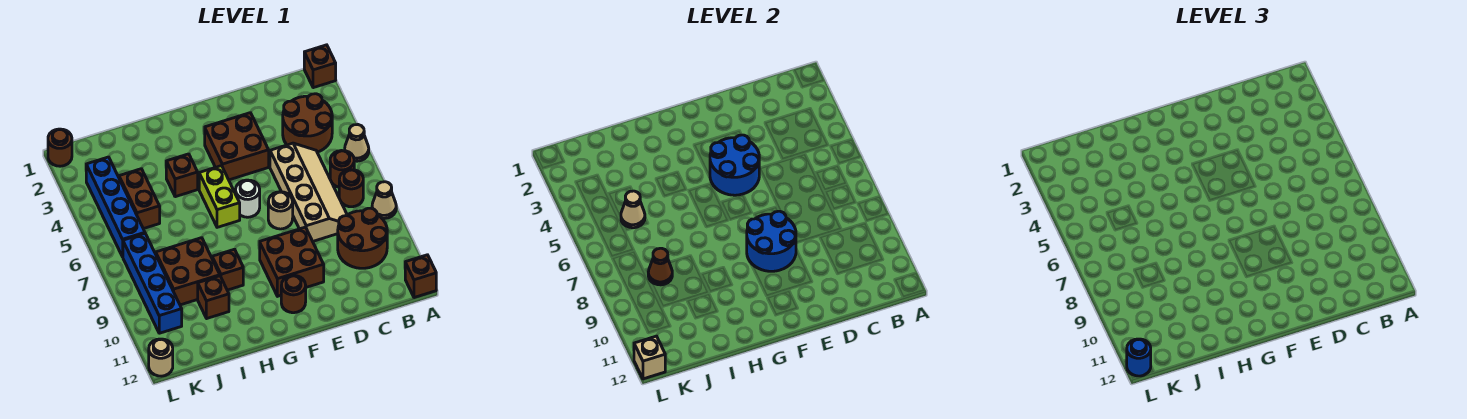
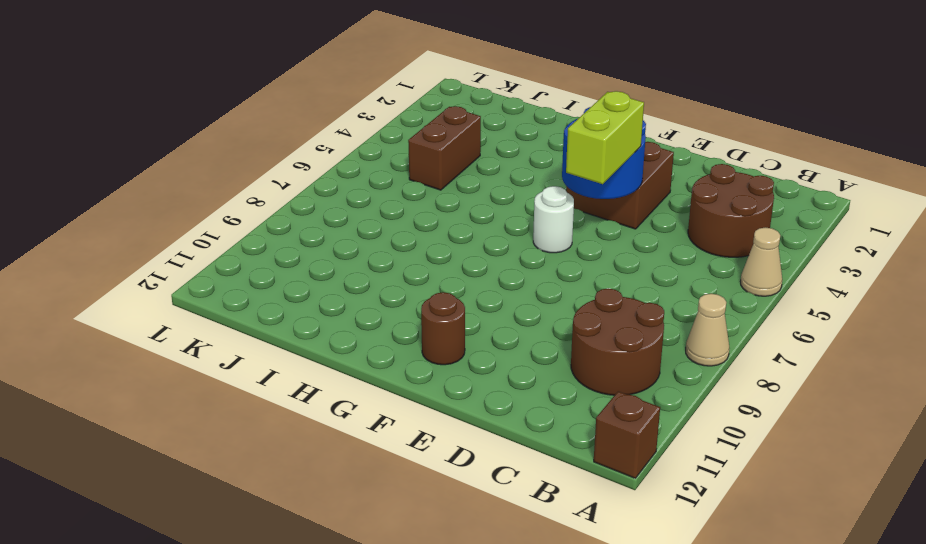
lime 1x2 brick [566,91,644,184] -> lime 1x2 brick moved to [199,166,240,227]
none -> brown 1x1 brick [304,45,336,88]
none -> brown 1x1 round brick [330,151,354,187]
none -> brown 1x1 round brick [339,170,363,207]
none -> tan 2x4 slope [270,143,347,241]

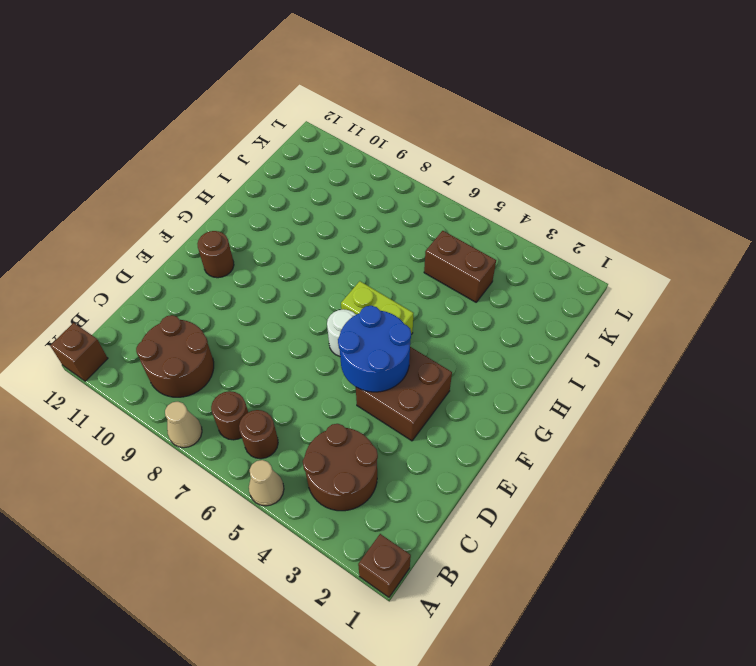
none -> tan 2x4 slope [270,143,347,241]
none -> tan 1x1 round brick [268,192,293,229]
none -> brown 2x2 brick [260,227,324,296]
none -> brown 1x1 brick [166,154,198,197]

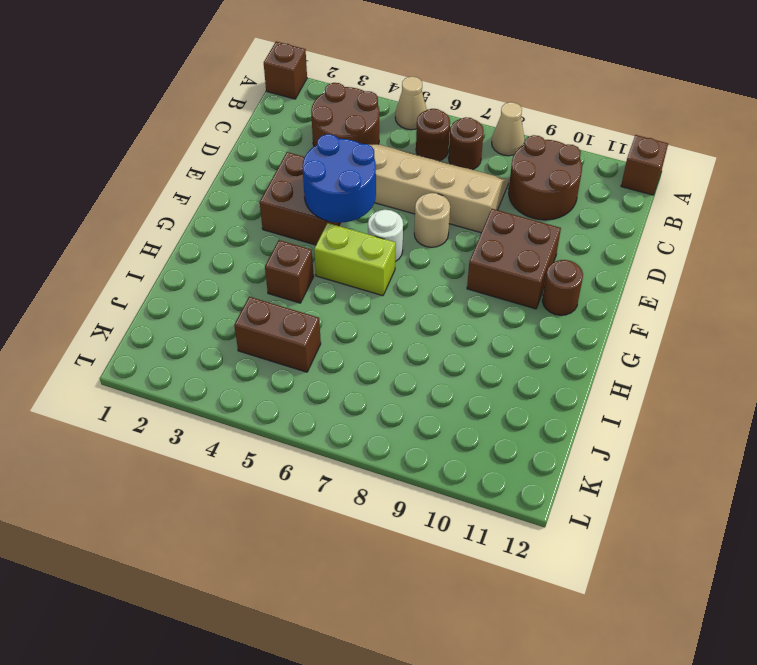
none -> brown 1x1 brick [212,249,243,290]
none -> brown 2x2 brick [156,238,220,305]
none -> brown 1x1 brick [198,276,229,318]
none -> blue 1x4 brick [86,157,145,257]

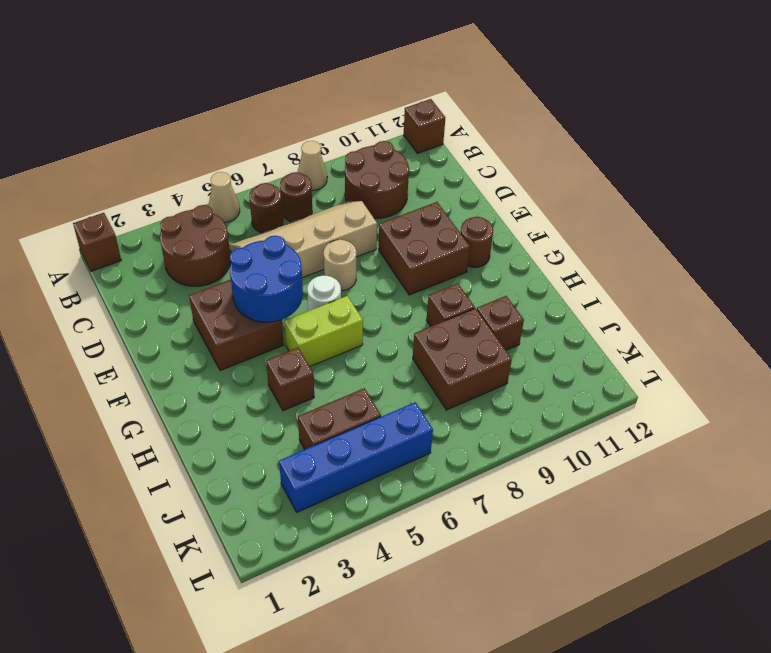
none -> blue 1x4 brick [123,233,182,333]
none -> brown 1x1 round brick [48,129,72,166]
none -> tan 1x1 round brick [149,339,173,376]
none -> blue 2x2 round brick [747,211,796,271]

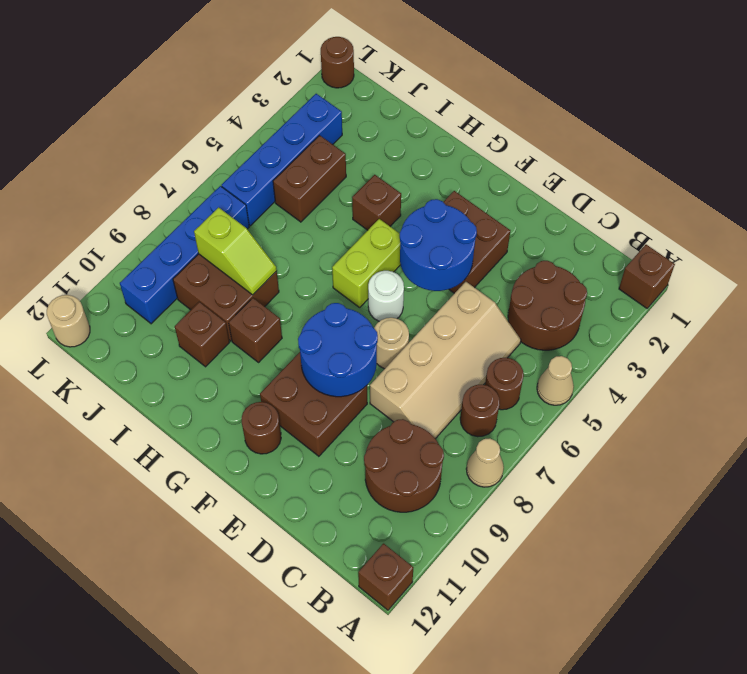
lime 1x2 slope [194,207,277,295] -> brown 1x1 cone [648,248,672,285]
none -> tan 1x1 cone [621,191,645,228]
none -> tan 1x1 brick [634,336,665,379]
none -> blue 1x1 round brick [1126,339,1151,376]

